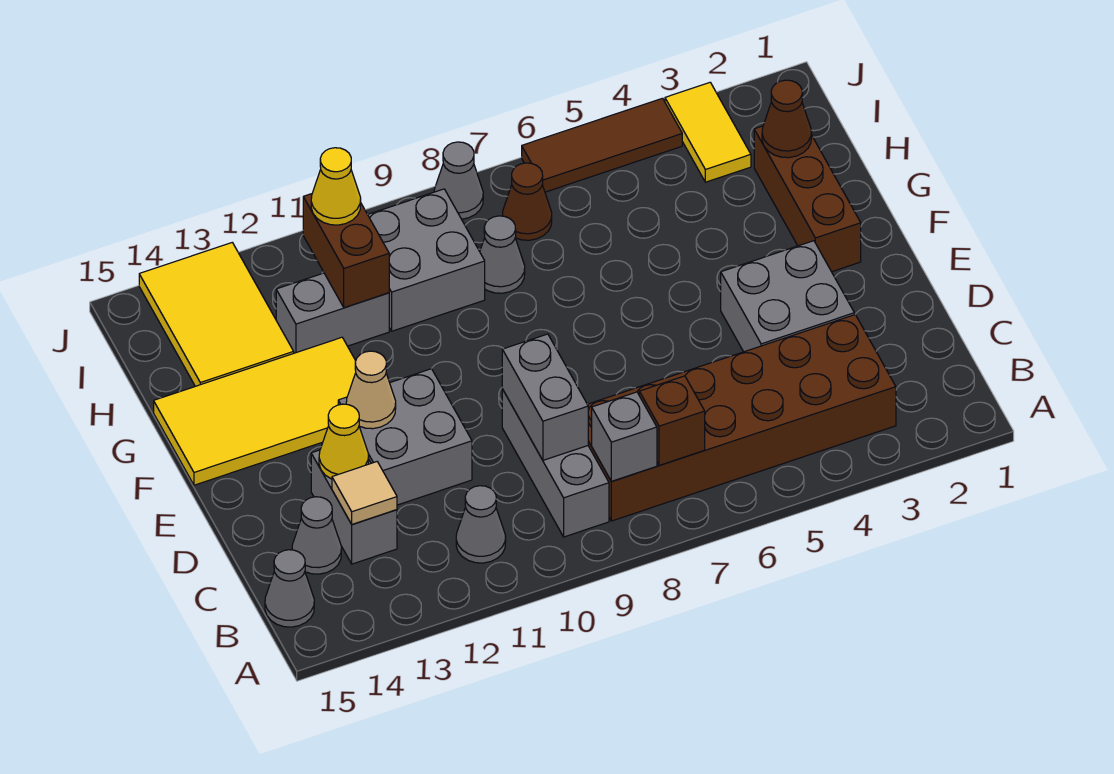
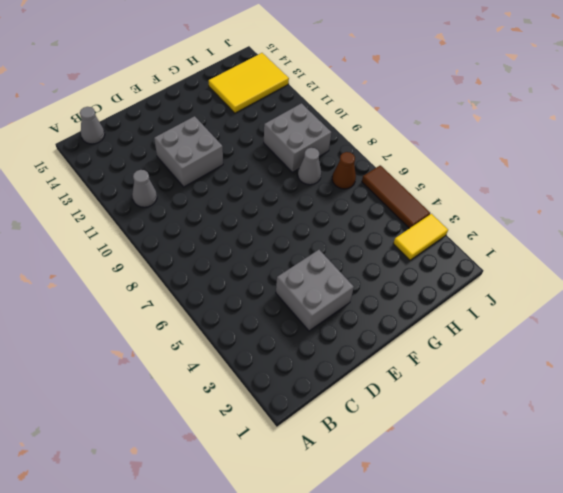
none -> brown 2x6 brick [587,315,896,521]
none -> grey 1x3 brick [502,389,609,537]
none -> grey 1x2 brick [311,450,397,564]

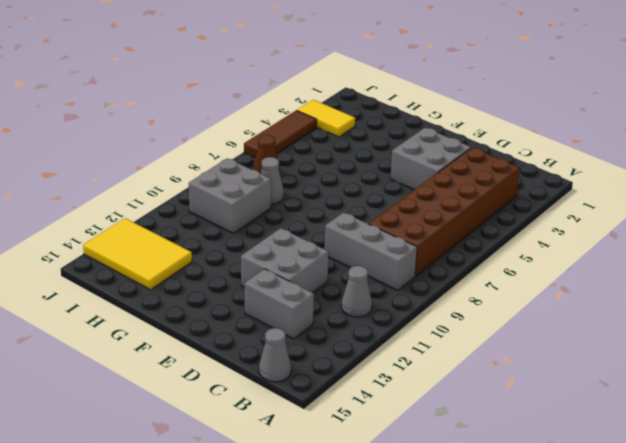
none -> grey 1x1 cone [292,497,341,574]
none -> brown 1x3 brick [754,126,861,272]
none -> yellow 2x4 tile [154,337,356,485]

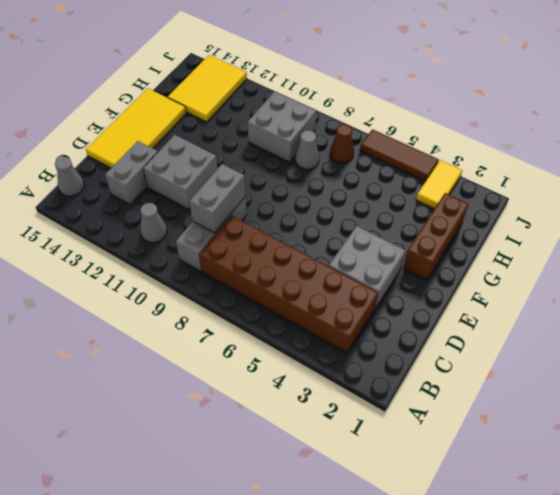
yellow 2x4 tile [86,88,186,168] -> yellow 2x4 tile turned to [154,337,356,485]
none -> grey 1x1 cone [292,497,341,574]
none -> grey 1x2 brick [276,273,389,353]
none -> grey 1x1 cone [434,142,483,219]

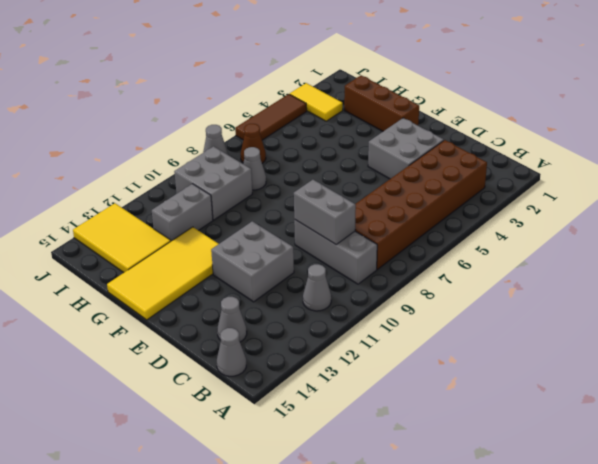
none -> grey 1x2 brick [311,450,397,564]
none -> brown 1x1 brick [639,376,705,466]
none -> grey 1x1 brick [592,392,657,481]

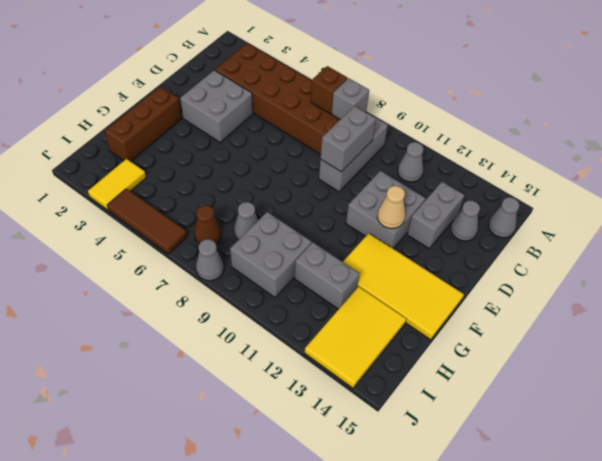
none -> tan 1x1 tile [332,462,397,524]
none -> yellow 1x1 cone [319,404,369,479]
none -> brown 1x1 cone [762,80,811,158]

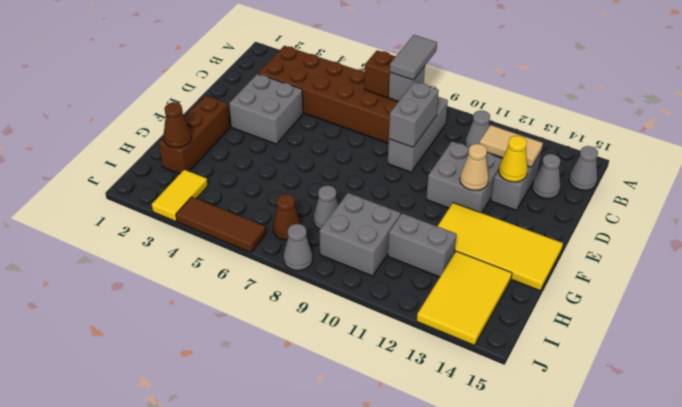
grey 1x2 tile [390,35,437,80] -> none
tan 1x2 tile [479,125,543,168] -> tan 1x1 tile [332,462,397,524]
none -> brown 1x2 brick [303,194,389,308]
none -> yellow 1x1 cone [311,148,361,225]

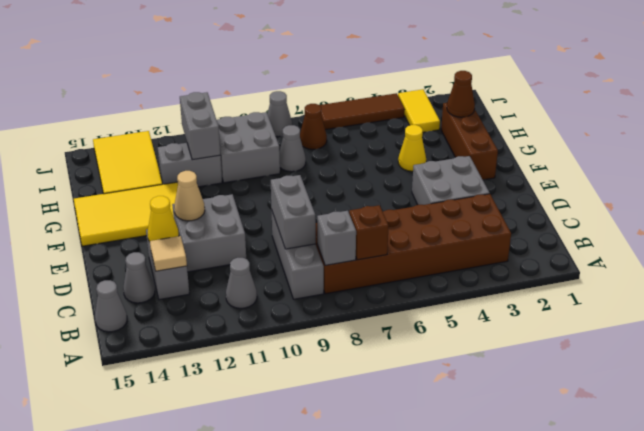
yellow 1x1 cone [398,125,426,171] -> yellow 1x1 cone moved to [311,148,361,225]
grey 1x2 brick [180,92,220,160] -> brown 1x2 brick [303,194,389,308]

